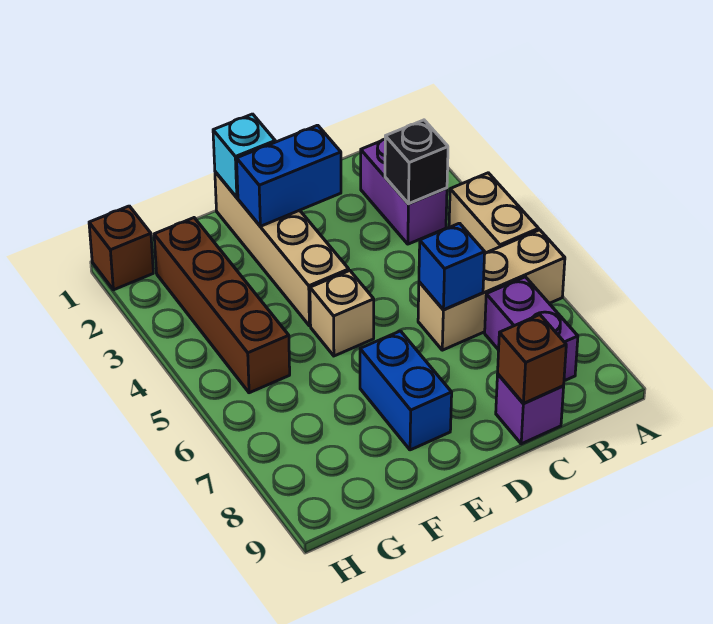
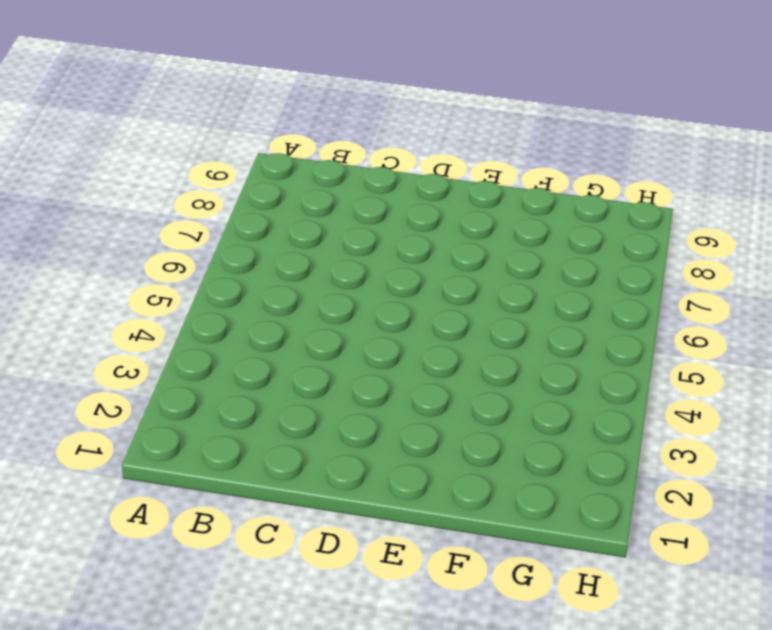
none -> tan 1x2 brick [449,173,539,253]
none -> tan 1x3 brick [418,230,565,350]
none -> purple 1x2 brick [361,139,447,244]

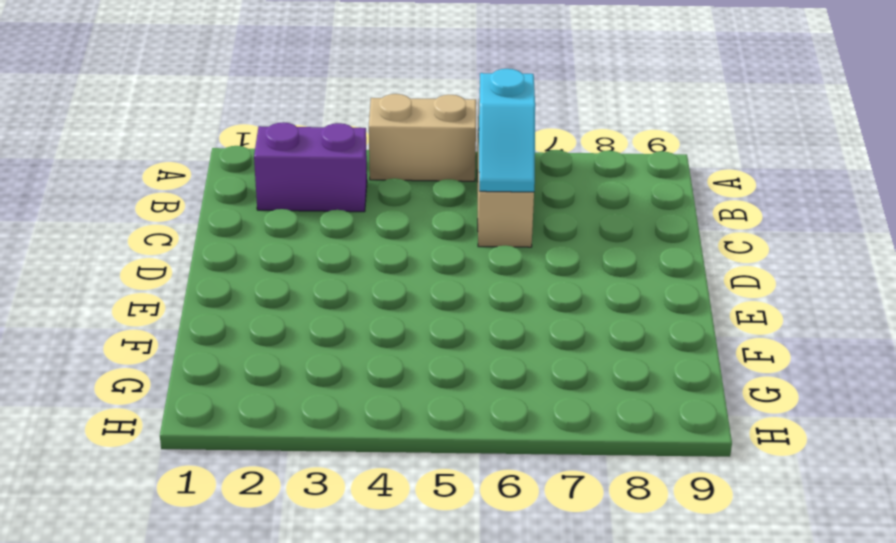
cyan 1x2 slope [479,69,535,192] -> blue 1x1 brick [419,223,485,310]
none -> purple 1x2 brick [485,277,578,381]
none -> purple 1x1 brick [496,374,564,444]
none -> tan 1x4 brick [215,172,349,326]

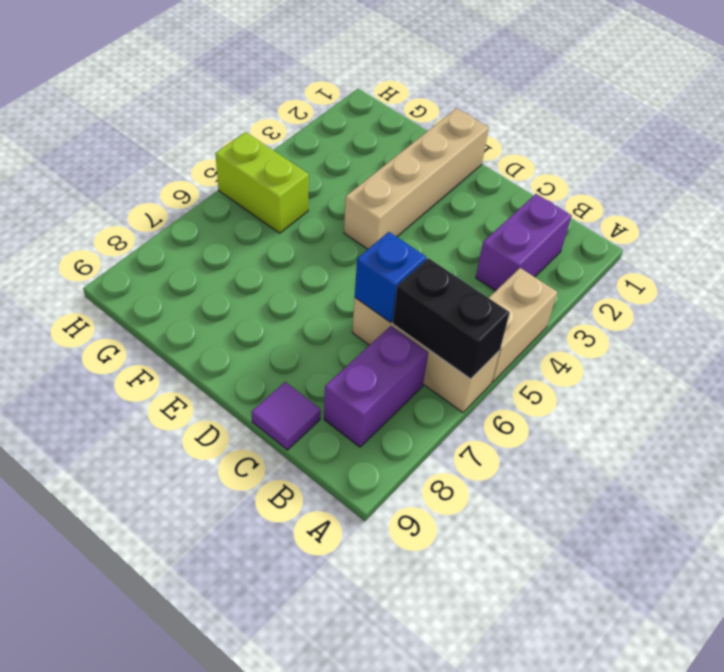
black 1x2 brick [393,258,510,379] -> none
purple 1x1 tile [252,382,321,450] -> purple 1x1 brick [496,374,564,444]
lime 1x2 brick [215,132,309,233] -> brown 1x4 brick [154,218,290,393]
none -> tan 1x1 brick [310,271,374,356]
none -> blue 1x2 brick [360,331,452,450]
none -> brown 1x1 brick [89,206,153,290]

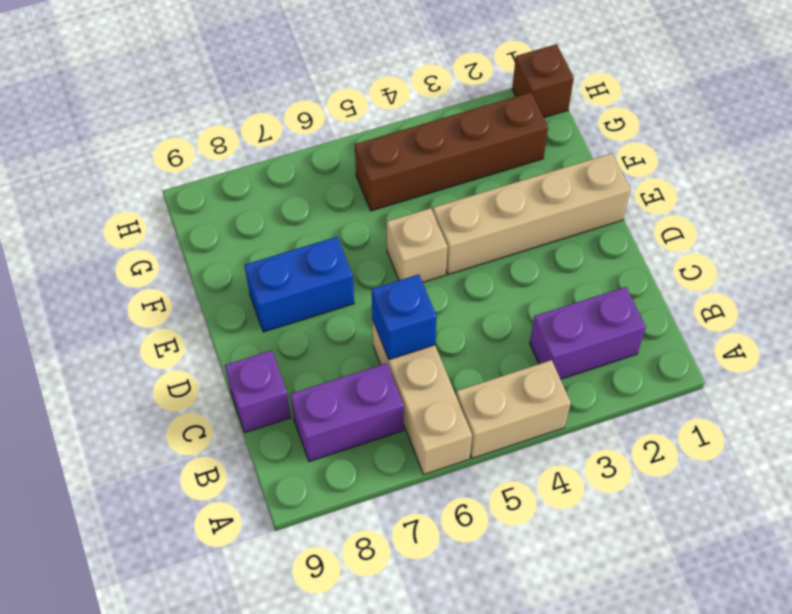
none -> black 1x1 brick [385,120,448,204]
none -> brown 1x1 brick [498,315,566,403]
none -> blue 1x2 brick [237,125,341,226]

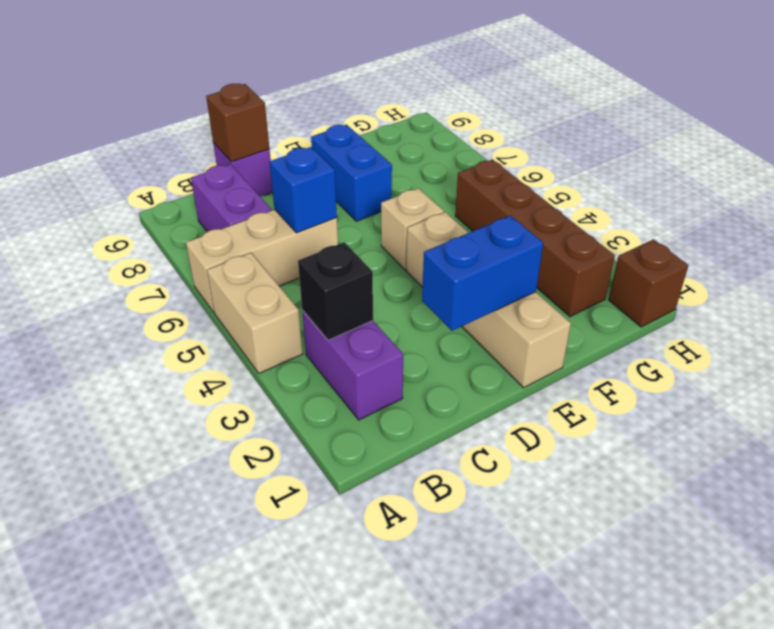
none -> cyan 1x1 brick [213,114,275,198]

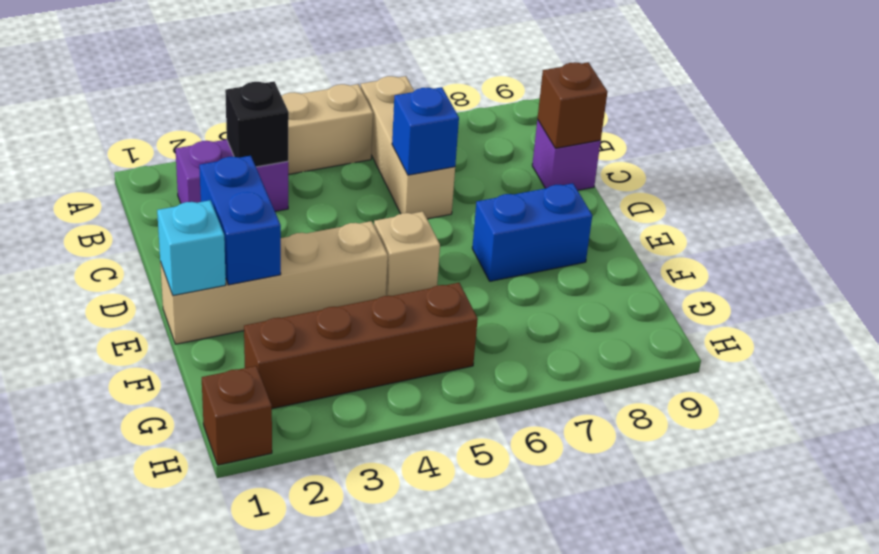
none -> purple 1x2 brick [485,277,578,381]

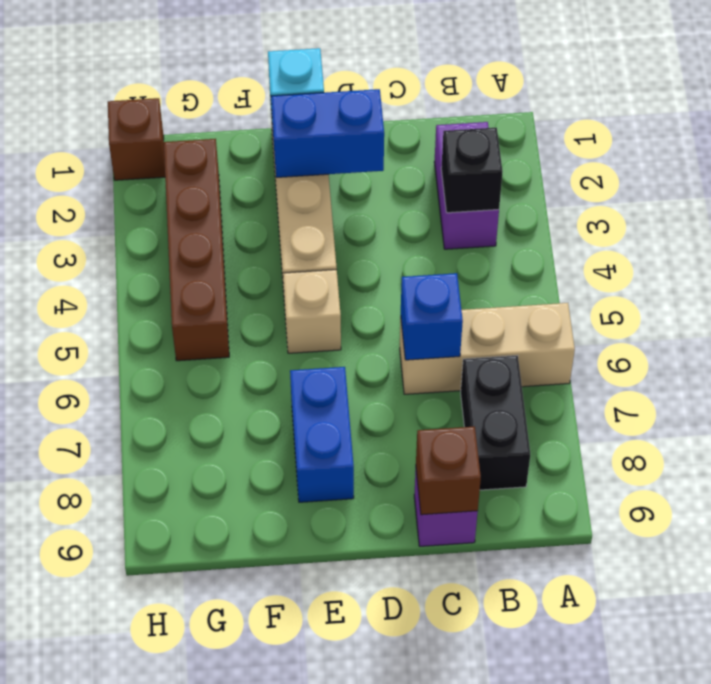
black 1x2 brick [461,355,530,490] -> purple 1x2 brick [485,277,578,381]
none -> tan 1x2 brick [449,173,539,253]

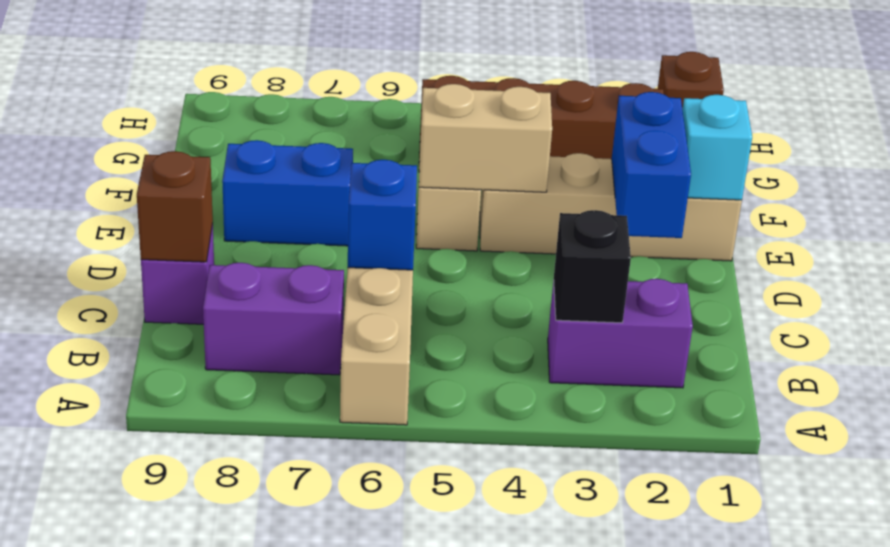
tan 1x2 brick [419,84,552,192] -> tan 1x2 brick moved to [449,173,539,253]

